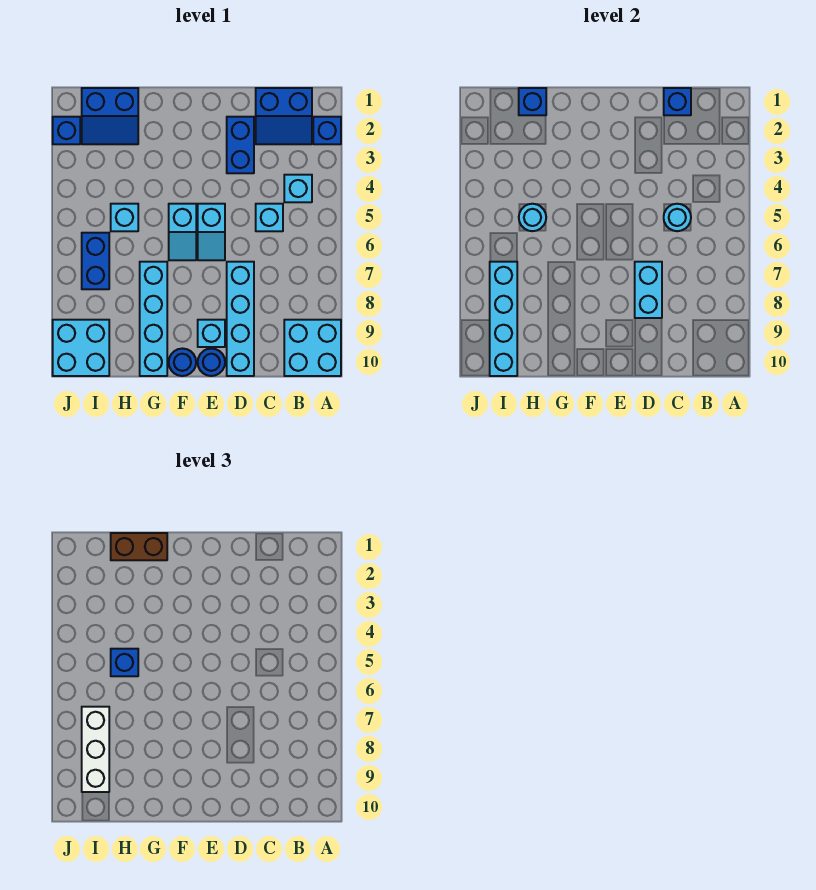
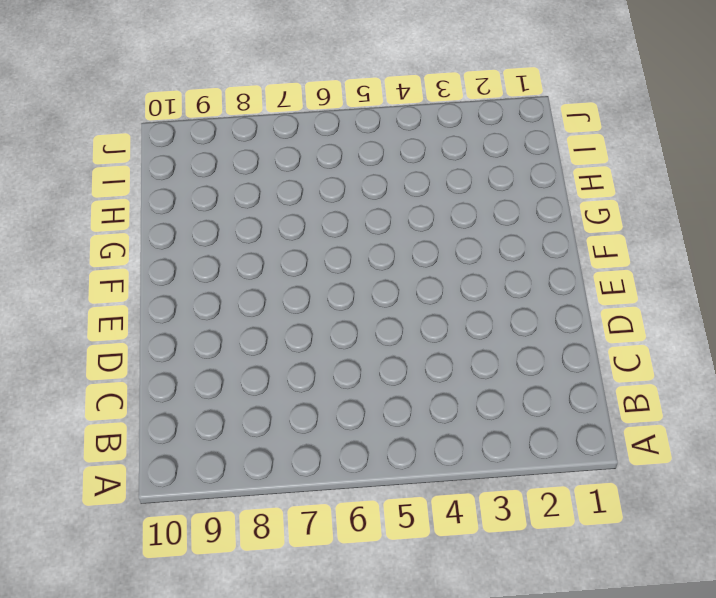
none -> blue 1x1 brick [313,117,341,144]
none -> cyan 2x2 brick [284,320,341,376]
none -> blue 2x2 slope [256,88,312,144]

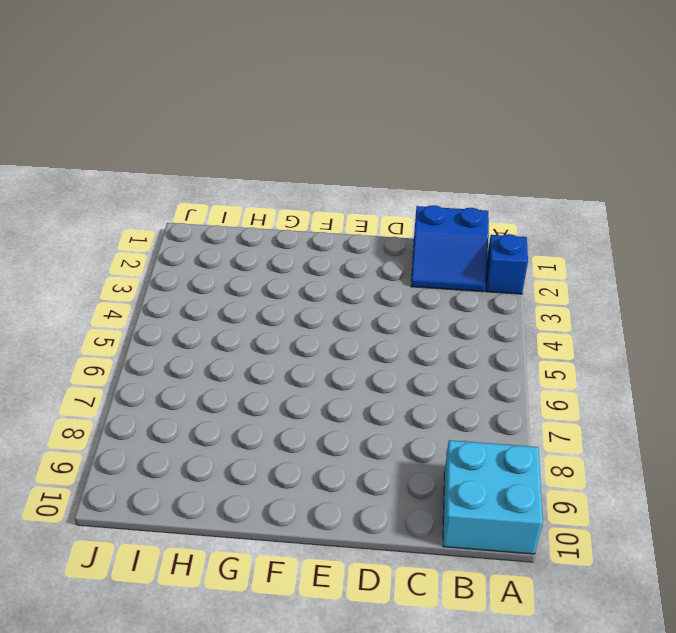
none -> cyan 1x1 brick [284,175,312,202]
none -> cyan 1x1 brick [256,204,283,231]
none -> blue 1x2 brick [227,117,254,173]

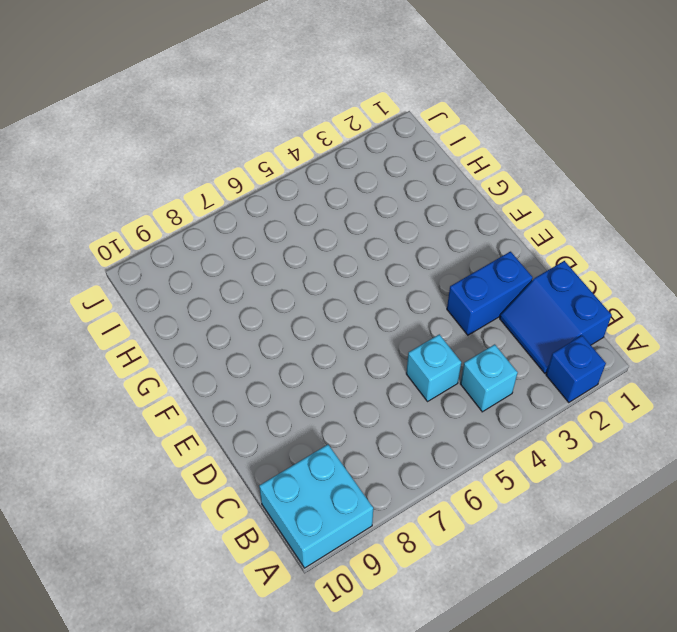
none -> cyan 1x4 brick [227,262,254,376]
none -> cyan 1x2 slope [198,204,225,260]
none -> cyan 1x1 brick [198,320,225,347]

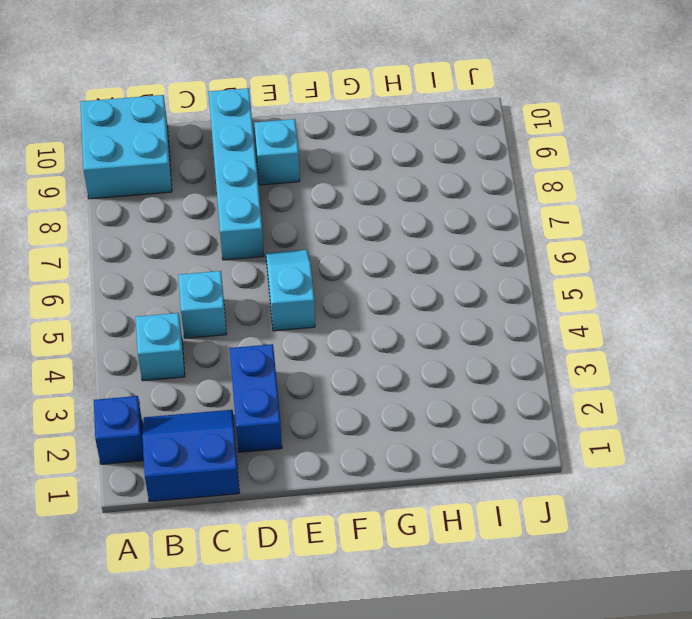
none -> blue 1x1 round brick [198,349,225,376]
none -> cyan 1x2 slope [169,204,196,260]
none -> blue 1x1 round brick [169,349,196,376]

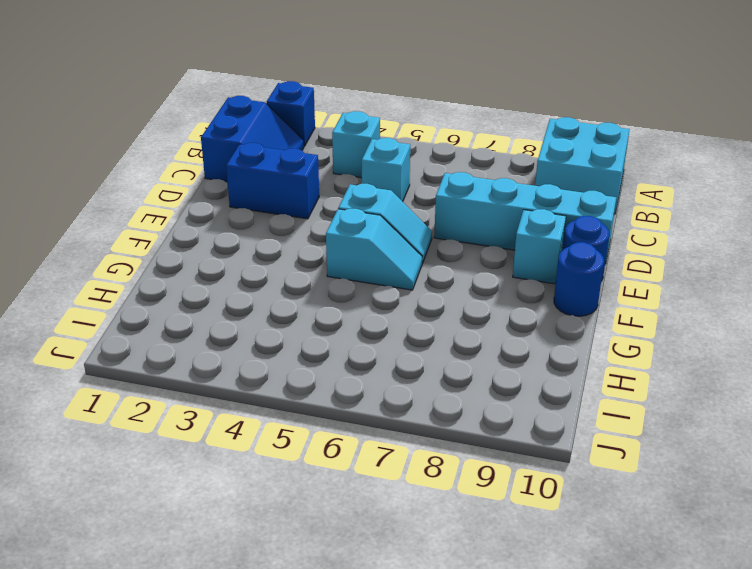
none -> cyan 1x4 brick [140,262,167,376]
none -> blue 2x2 slope [82,88,138,144]
none -> cyan 1x1 brick [111,204,138,231]

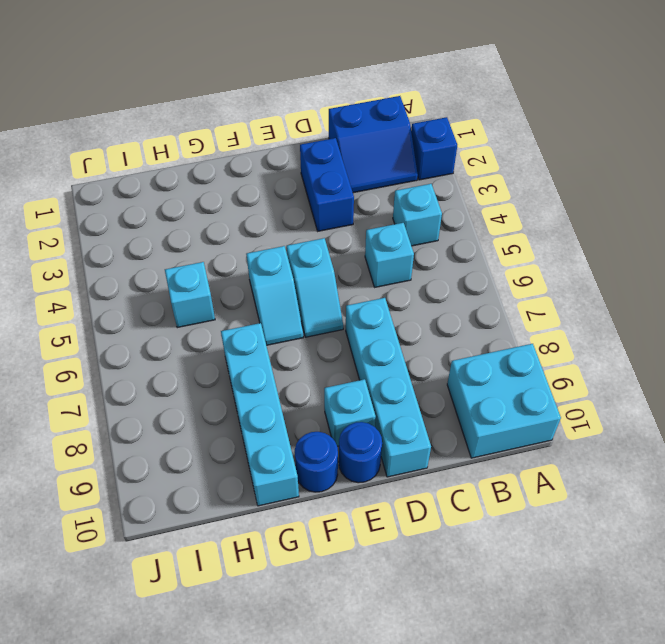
none -> blue 2x2 slope [82,88,138,144]
none -> blue 1x2 brick [82,233,109,289]
none -> cyan 2x2 brick [53,320,109,376]

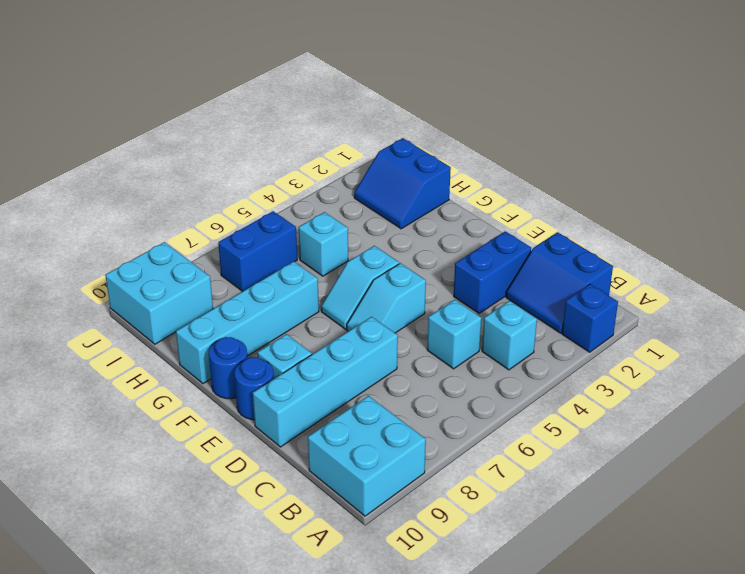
none -> blue 1x1 brick [53,117,80,144]
none -> blue 1x1 brick [664,88,691,115]
none -> cyan 1x1 round brick [664,204,691,231]

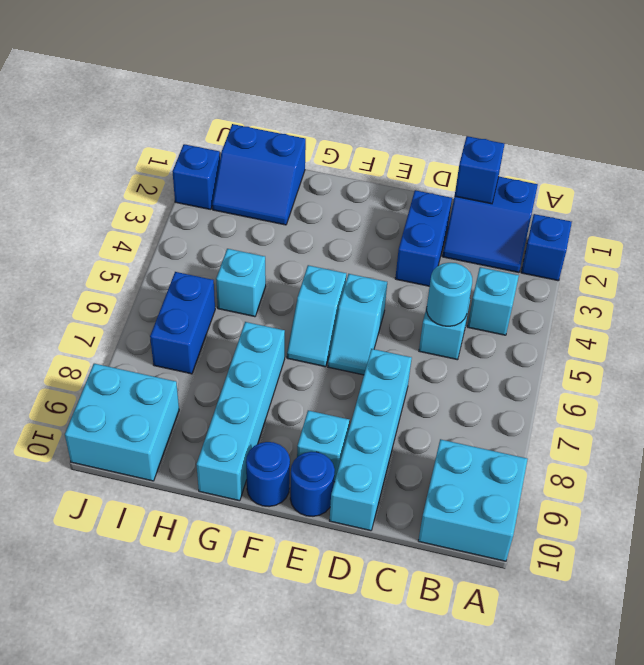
none -> cyan 1x2 brick [635,262,662,318]
none -> blue 1x1 brick [519,88,546,115]
none -> cyan 1x1 round brick [519,204,546,231]

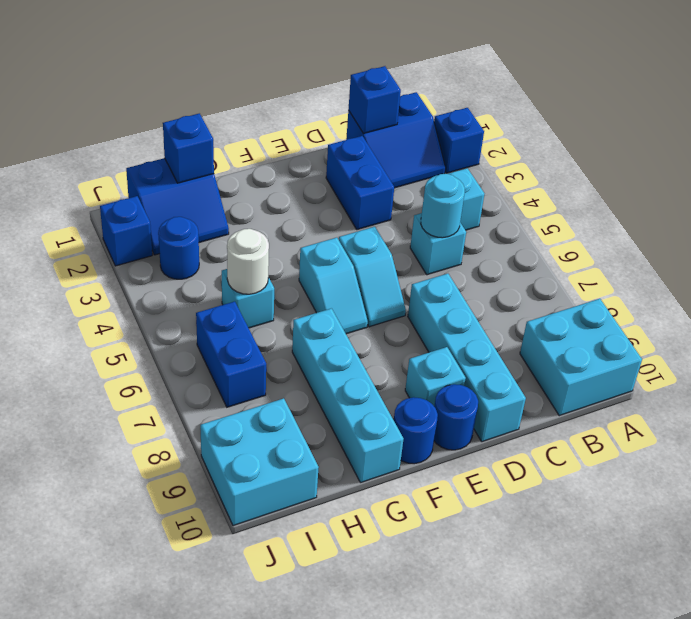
white 1x1 round brick [227,229,269,294] -> cyan 1x1 round brick [519,204,546,231]
blue 1x1 round brick [158,217,199,279] -> none
none -> cyan 1x2 brick [635,262,662,318]
none -> cyan 1x4 brick [490,262,517,376]
none -> brown 1x2 brick [111,533,167,560]

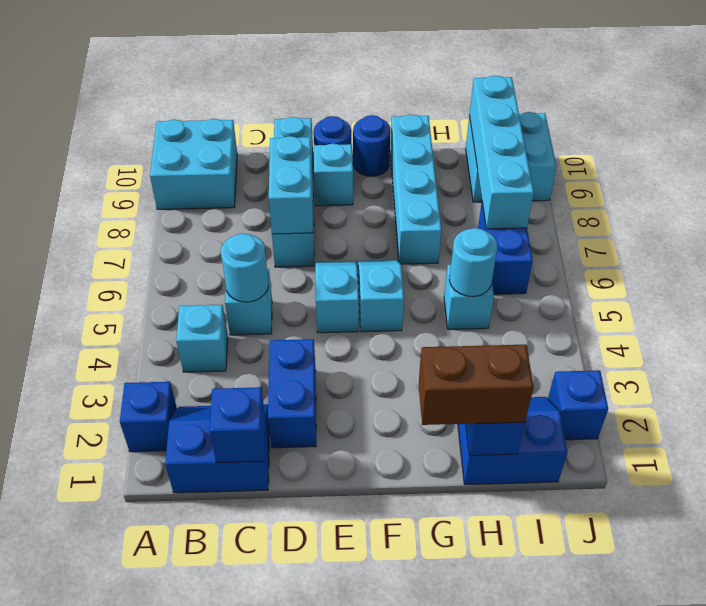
none -> blue 1x1 brick [111,649,138,676]
none -> white 1x3 brick [82,707,109,792]

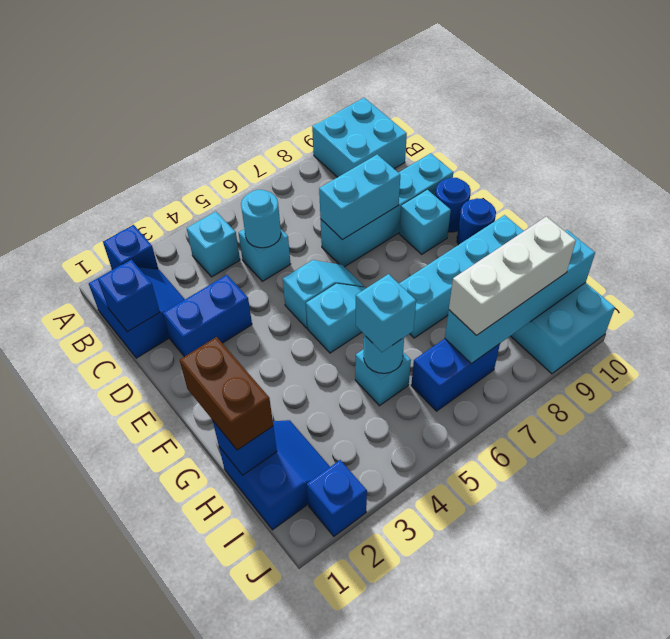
cyan 1x1 brick [356,274,416,352] -> blue 1x1 brick [111,649,138,676]

